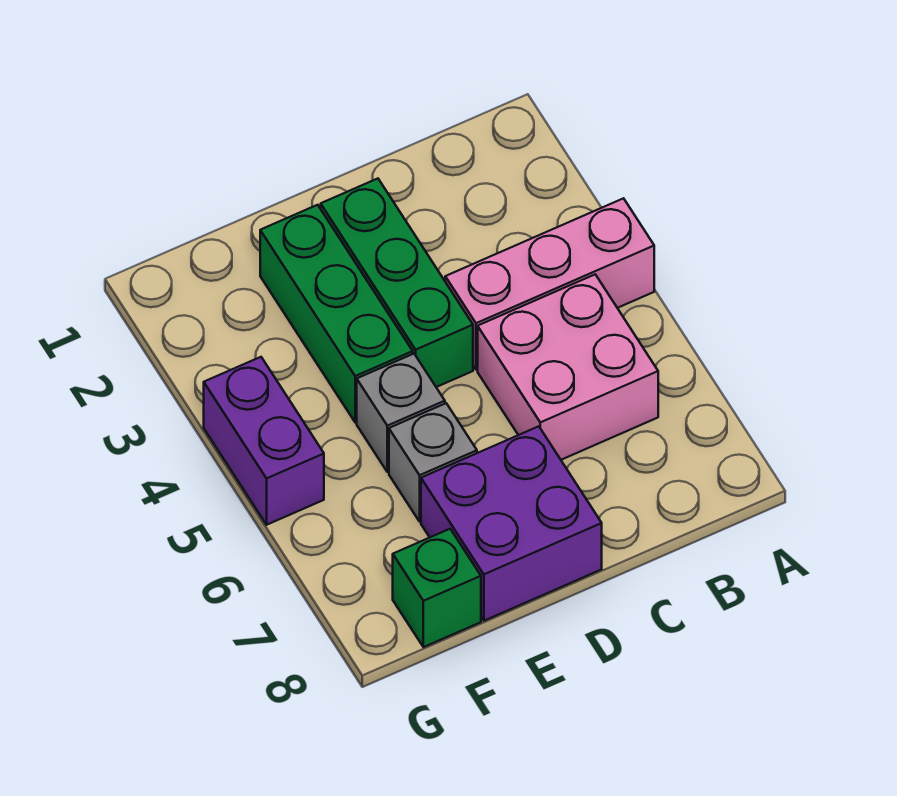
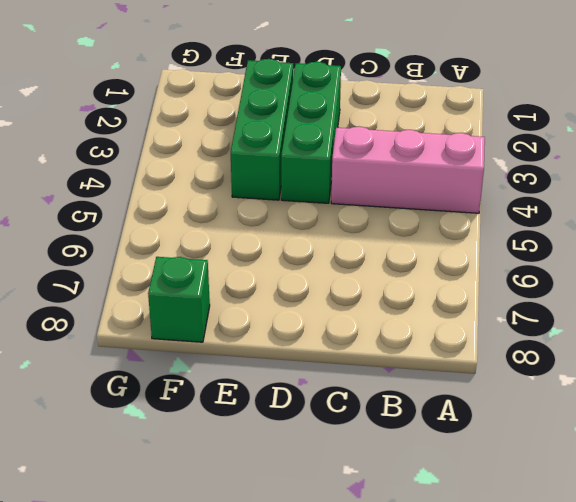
none -> pink 2x2 brick [478,275,658,460]
none -> purple 2x2 brick [421,426,602,621]

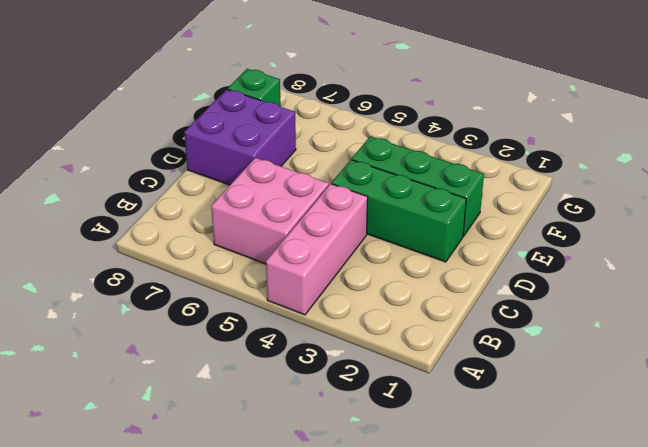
none -> grey 1x1 brick [357,354,445,472]
none -> grey 1x1 brick [389,403,477,521]

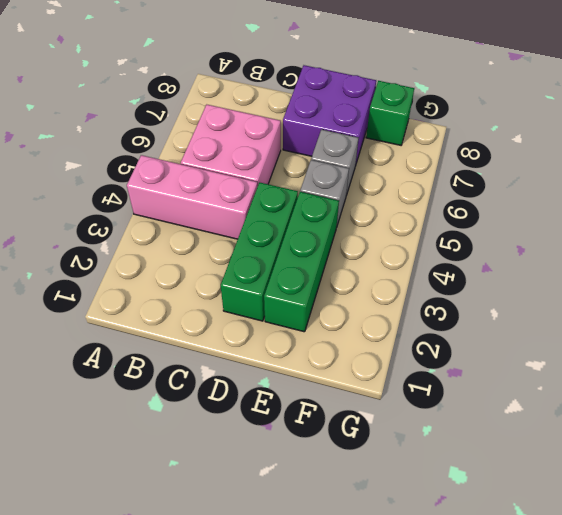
none -> purple 1x2 brick [204,357,324,525]

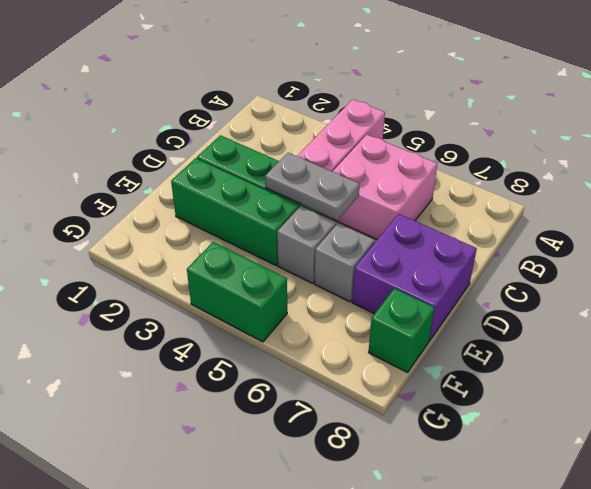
grey 1x2 plate [265,153,360,220] -> none
green 1x2 brick [187,242,287,342] -> purple 1x2 brick [204,357,324,525]

